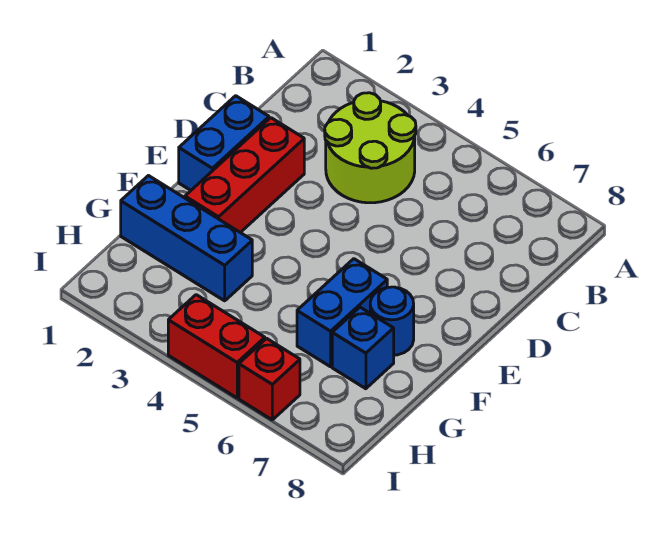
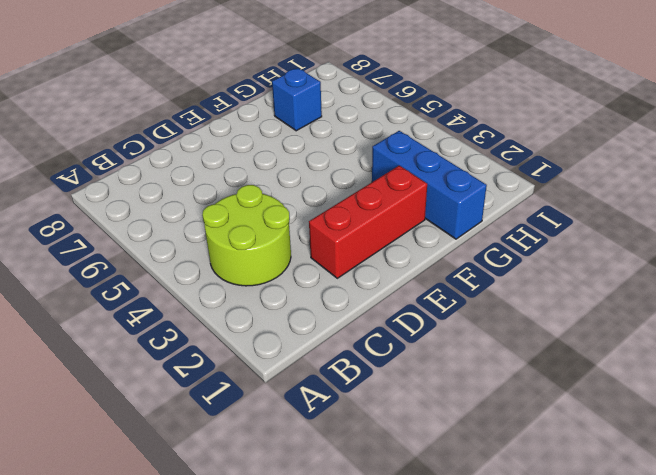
none -> blue 1x2 brick [179,96,269,190]
none -> blue 1x2 brick [297,259,387,367]

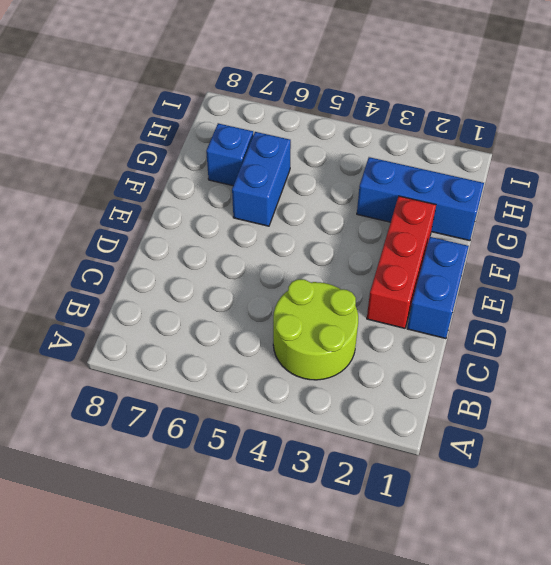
none -> blue 1x1 round brick [370,287,414,355]
none -> red 1x2 brick [168,295,265,398]

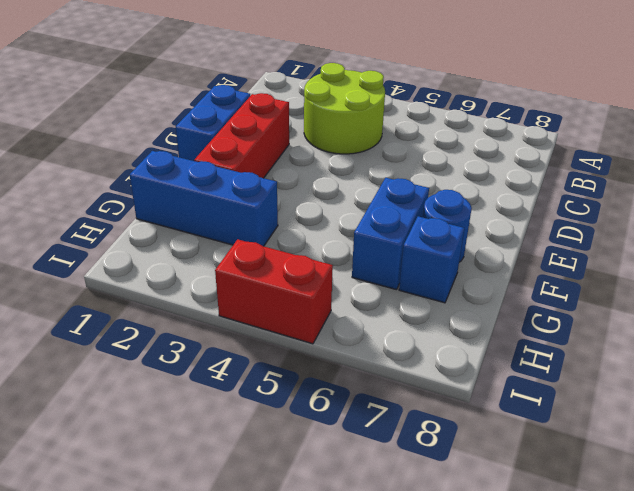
none -> red 1x1 brick [239,338,300,420]

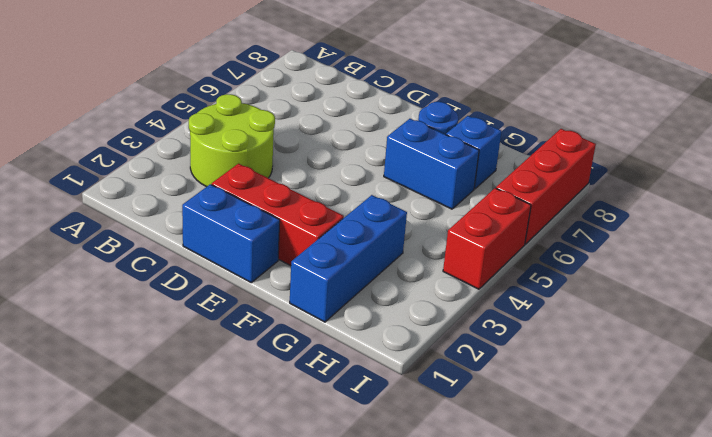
red 1x3 brick [496,129,596,244] -> red 1x1 brick [239,338,300,420]

